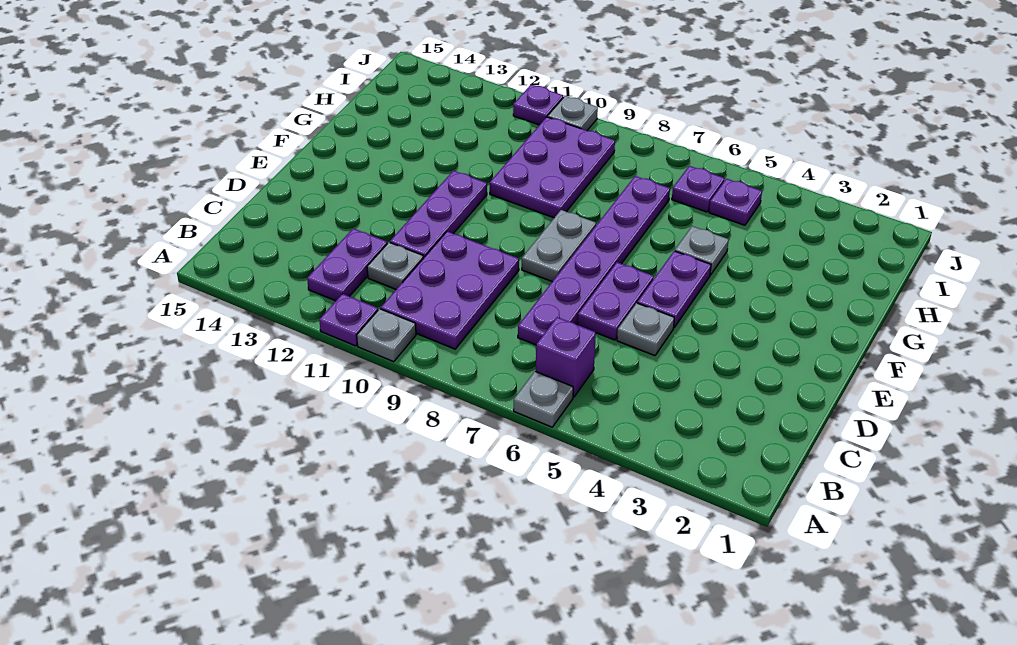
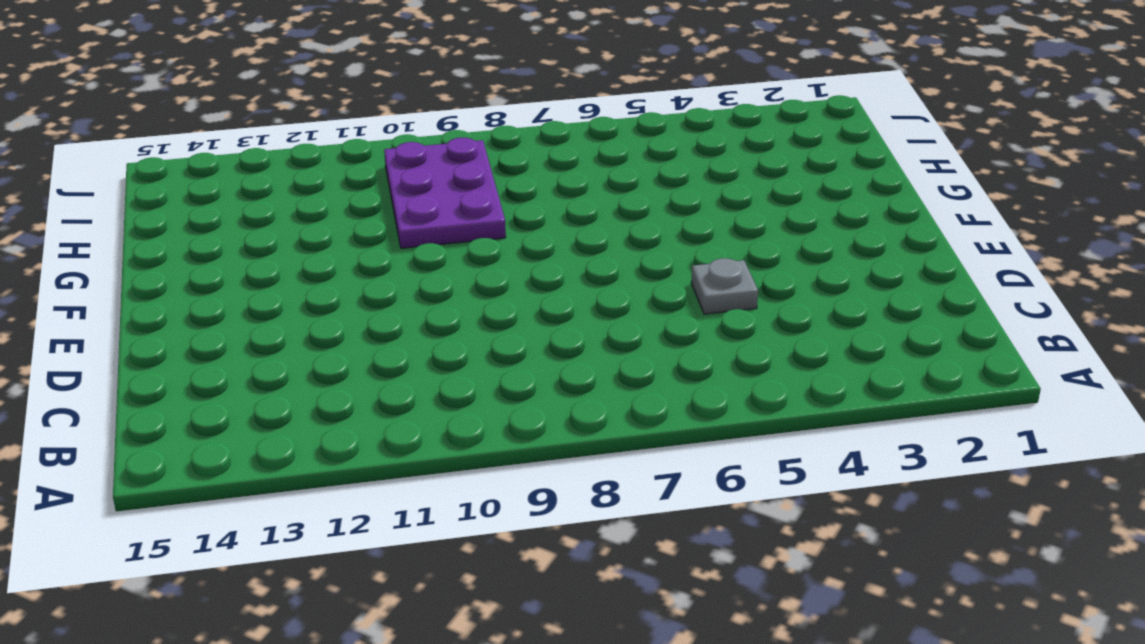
none -> grey 1x1 plate [514,371,573,427]
none -> grey 1x1 plate [357,309,416,362]
none -> purple 1x1 plate [319,294,378,346]

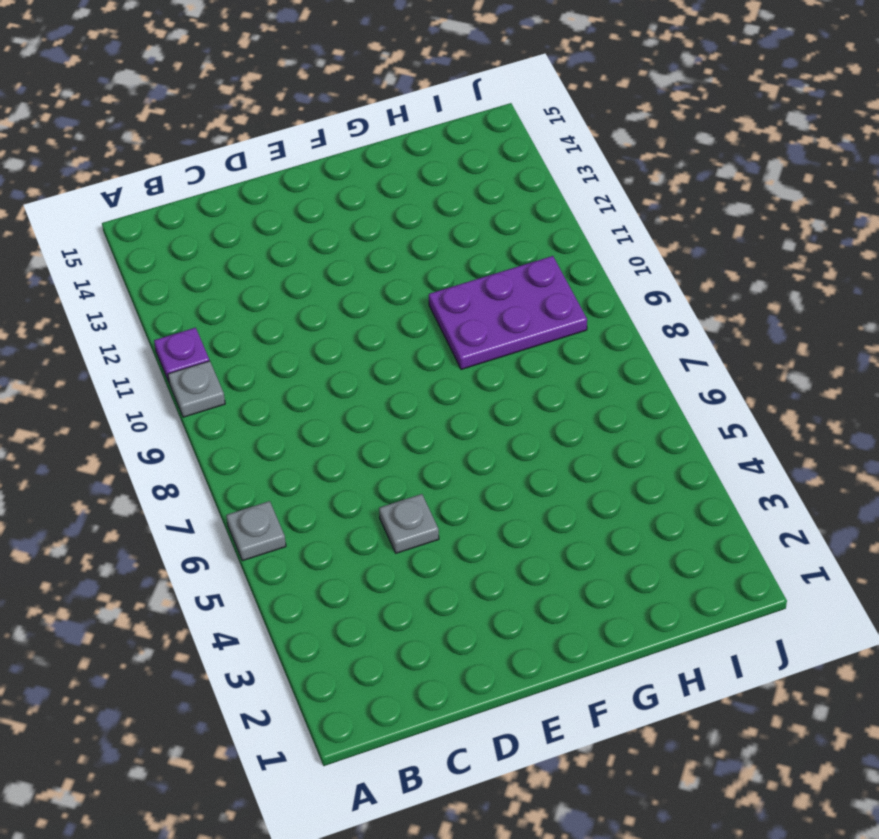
none -> purple 1x1 brick [536,317,596,397]
none -> purple 2x3 plate [381,231,519,349]
none -> purple 1x2 plate [307,229,387,301]

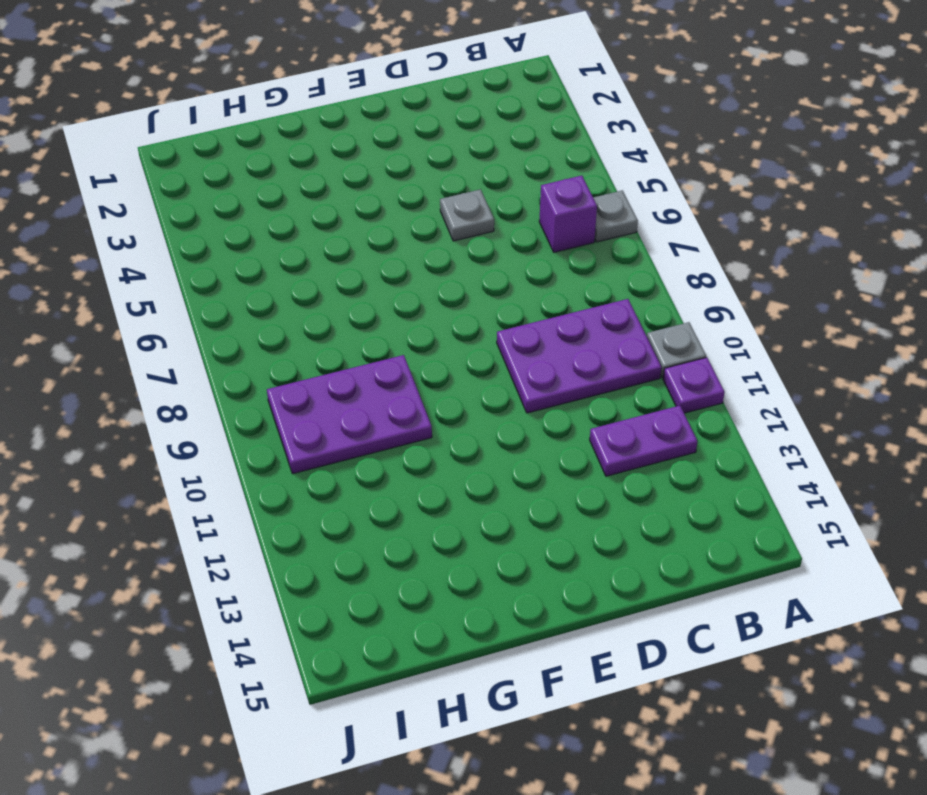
none -> purple 1x6 plate [518,176,670,345]
none -> grey 1x1 plate [367,242,424,289]
none -> purple 1x2 plate [578,262,654,340]

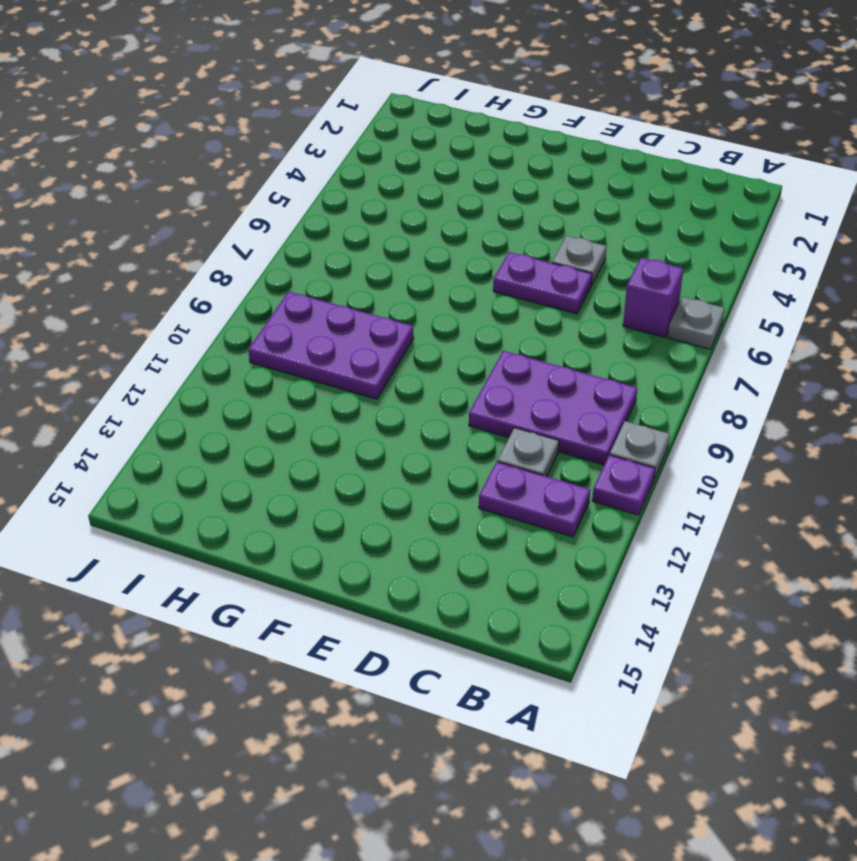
none -> purple 1x6 plate [518,176,670,345]
none -> purple 1x3 plate [390,171,487,257]
none -> purple 1x2 plate [637,251,711,328]

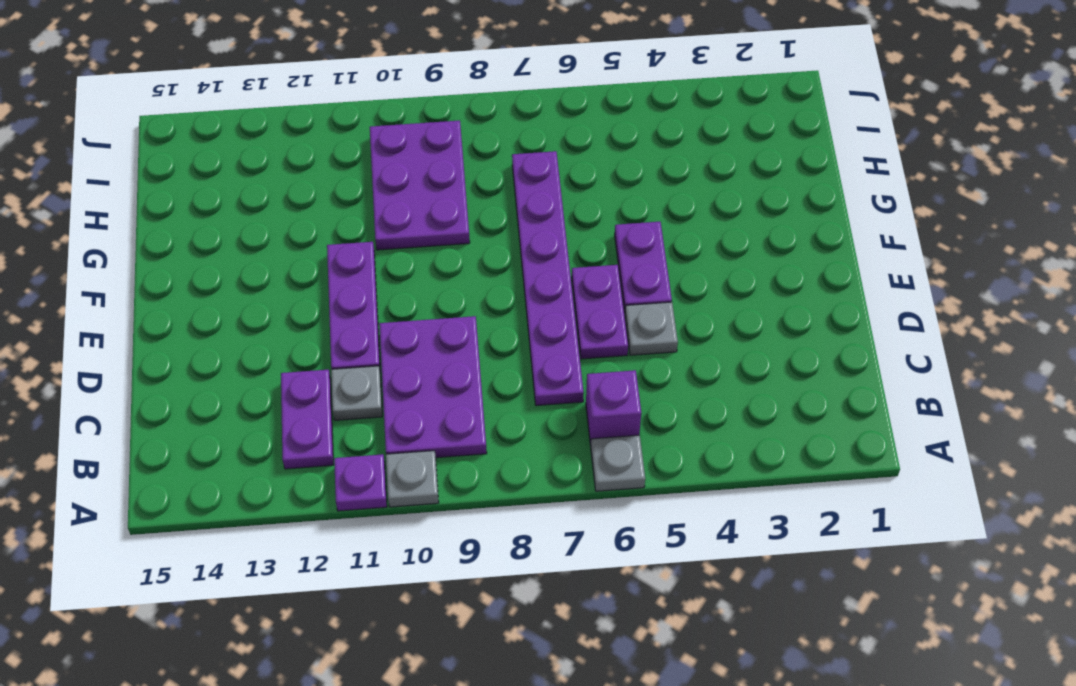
none -> grey 1x2 plate [522,210,596,281]
none -> grey 1x1 plate [675,226,729,275]
none -> purple 1x1 plate [709,179,762,225]

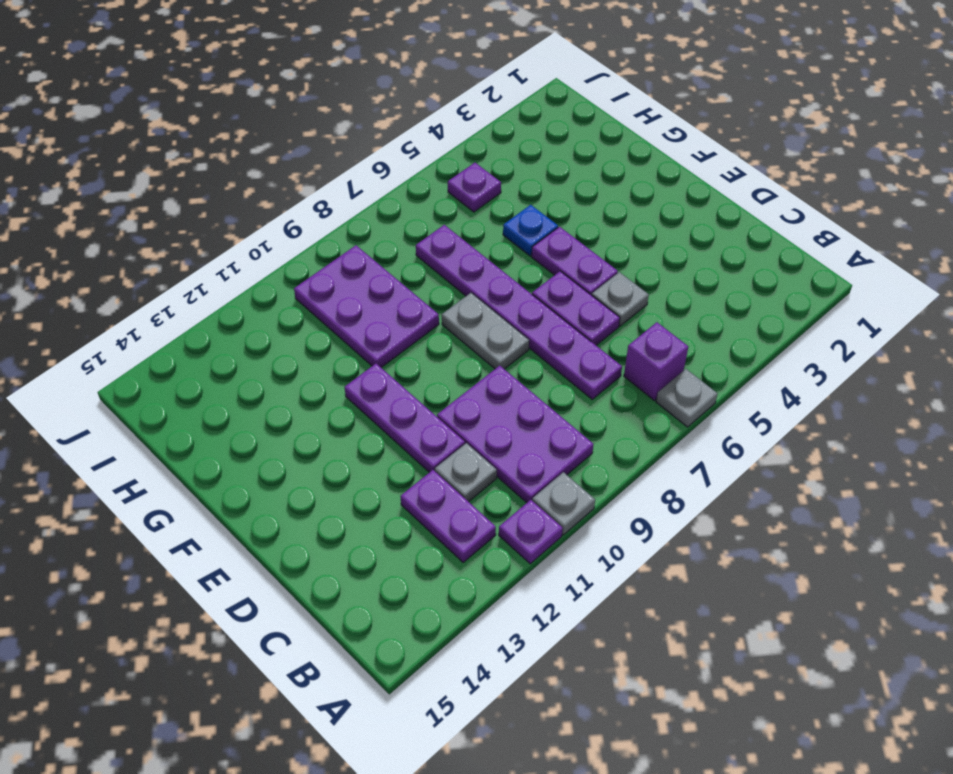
blue 1x1 plate [503,205,558,256] -> grey 1x1 plate [675,226,729,275]
none -> purple 1x1 plate [672,166,724,212]
none -> grey 1x1 plate [548,96,598,130]
none -> purple 1x1 plate [513,85,563,125]

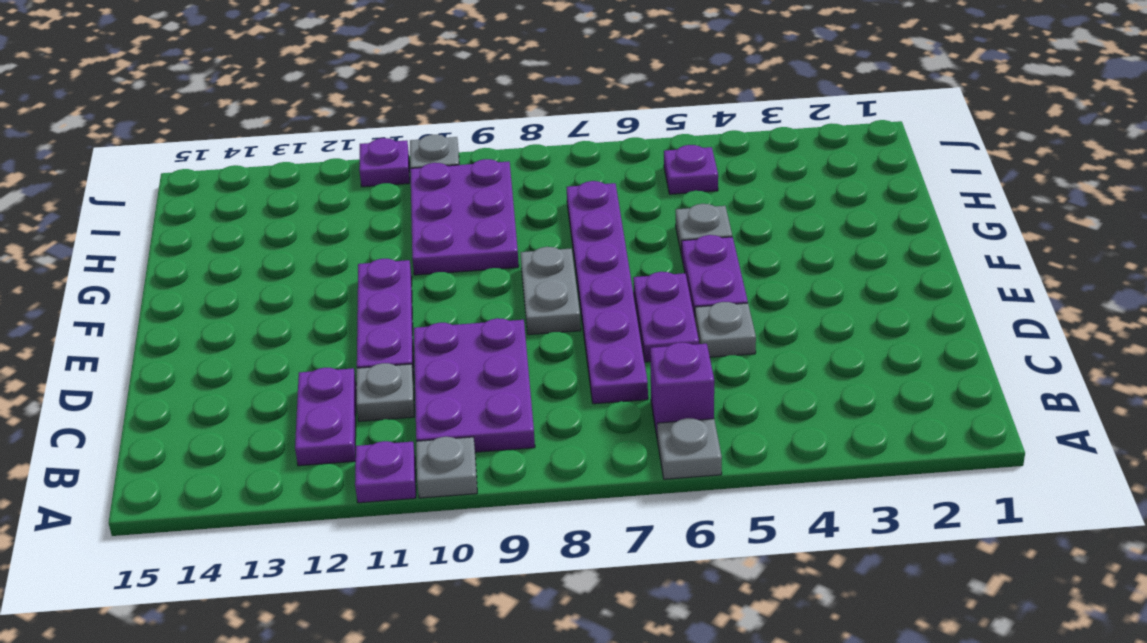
none -> purple 1x1 plate [672,166,724,212]

